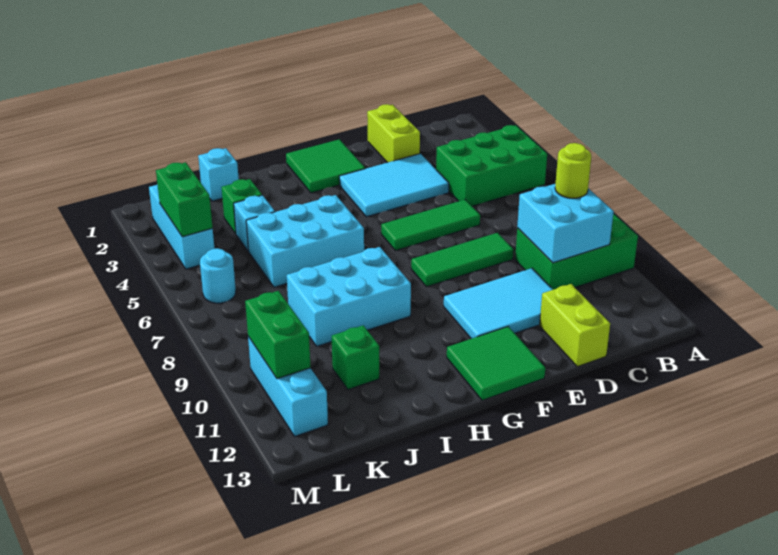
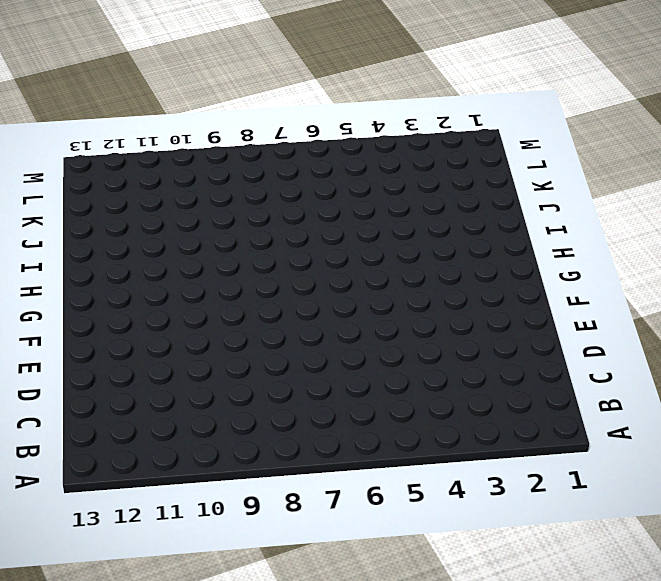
none -> green 2x3 brick [436,125,547,206]
none -> green 2x3 brick [515,214,638,290]
none -> lime 1x2 brick [367,104,420,163]

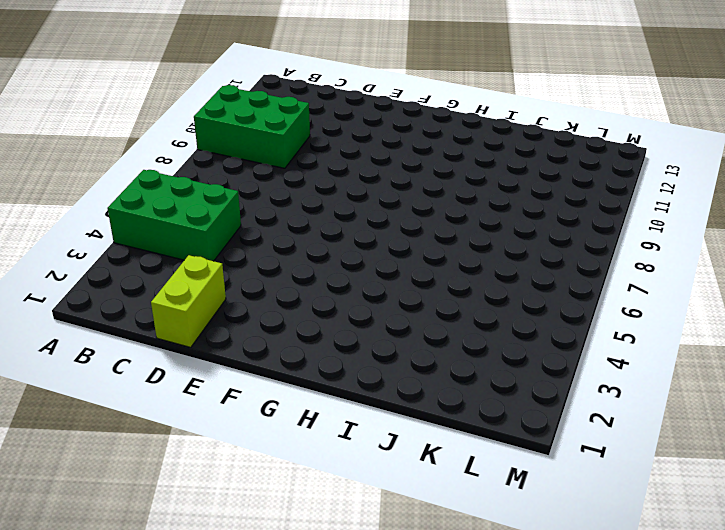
none -> cyan 2x3 tile [339,154,449,217]
none -> green 1x3 tile [381,200,480,251]
none -> green 1x3 tile [411,233,514,287]

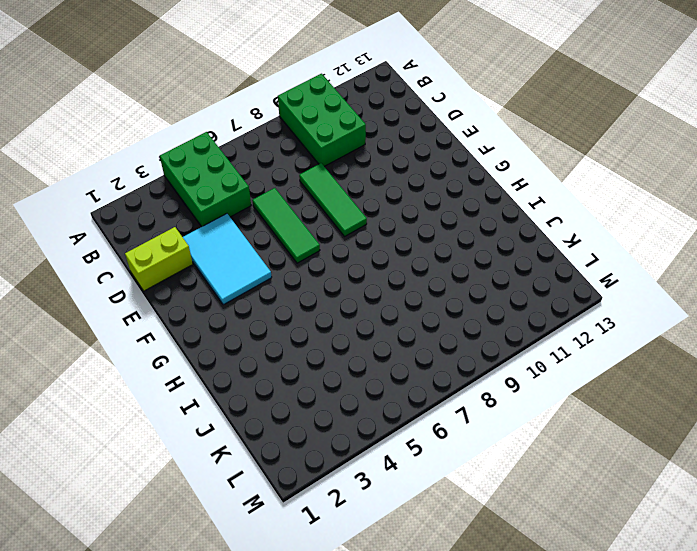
none -> cyan 2x3 tile [444,268,553,339]
none -> lime 1x2 brick [540,284,610,367]
none -> green 2x2 tile [286,139,365,193]

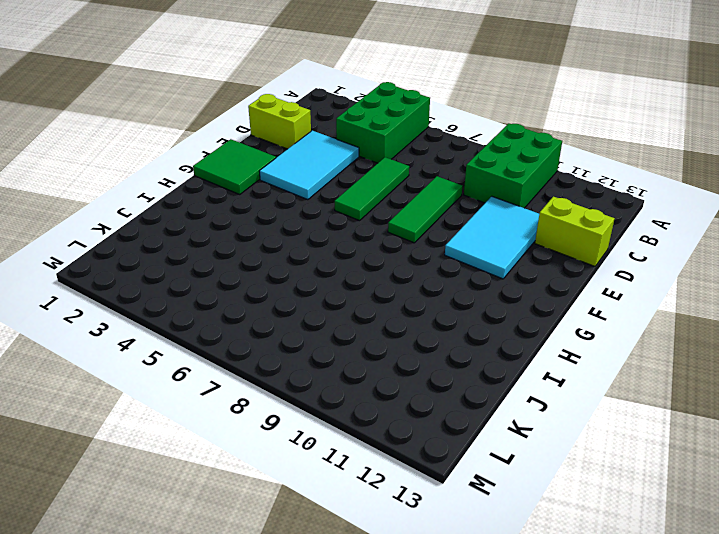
none -> green 2x2 tile [447,327,545,400]
none -> cyan 2x3 brick [246,195,364,287]
none -> cyan 2x3 brick [287,247,411,346]

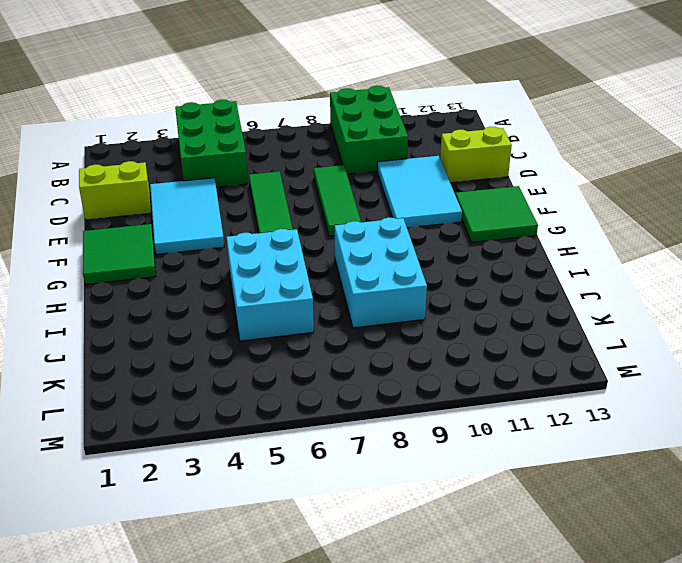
none -> cyan 1x1 brick [198,148,239,201]
none -> green 1x1 brick [221,179,262,234]
none -> cyan 1x1 brick [234,195,275,251]

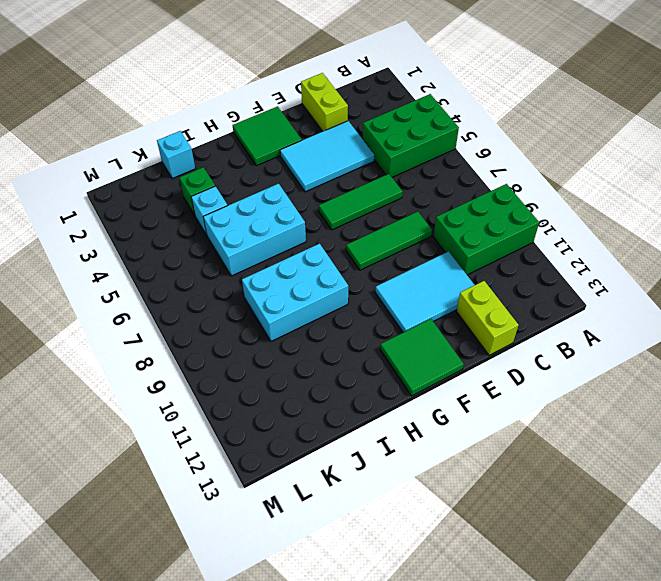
none -> green 1x1 brick [332,325,379,390]
none -> cyan 1x3 brick [149,185,215,269]
none -> cyan 1x1 round brick [200,248,236,303]

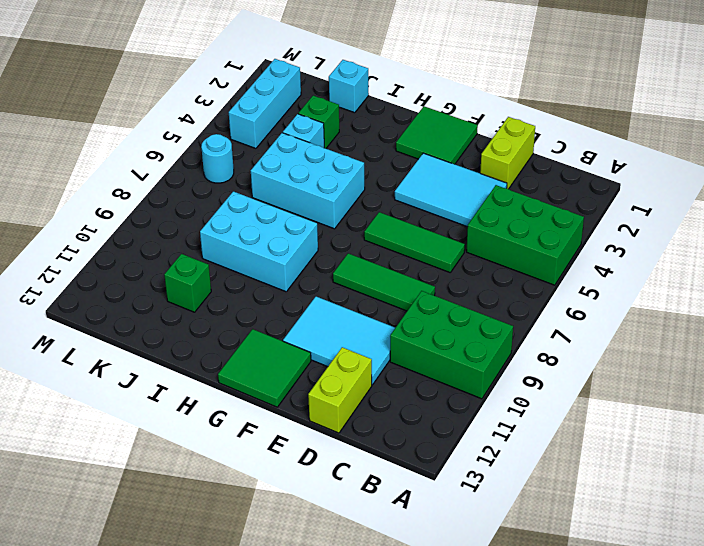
none -> cyan 1x3 brick [248,336,328,436]
none -> cyan 2x2 brick [517,184,614,263]
none -> green 1x2 brick [156,162,213,237]

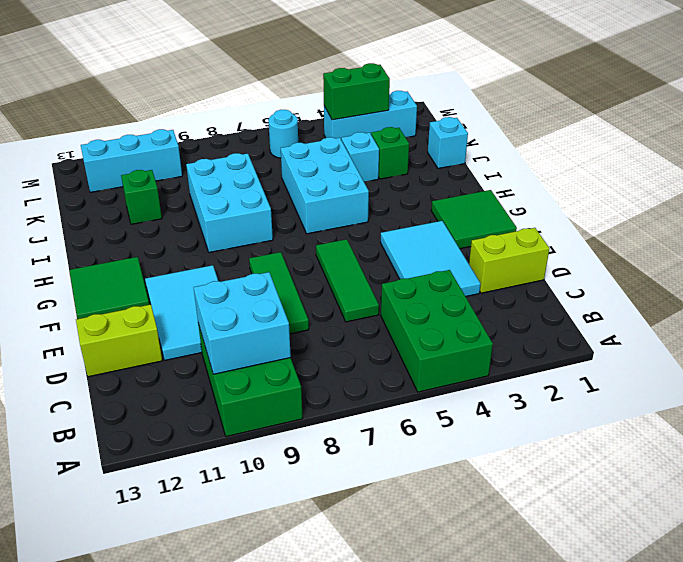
none -> green 1x2 brick [245,291,311,379]
none -> lime 1x1 round brick [555,143,591,198]

